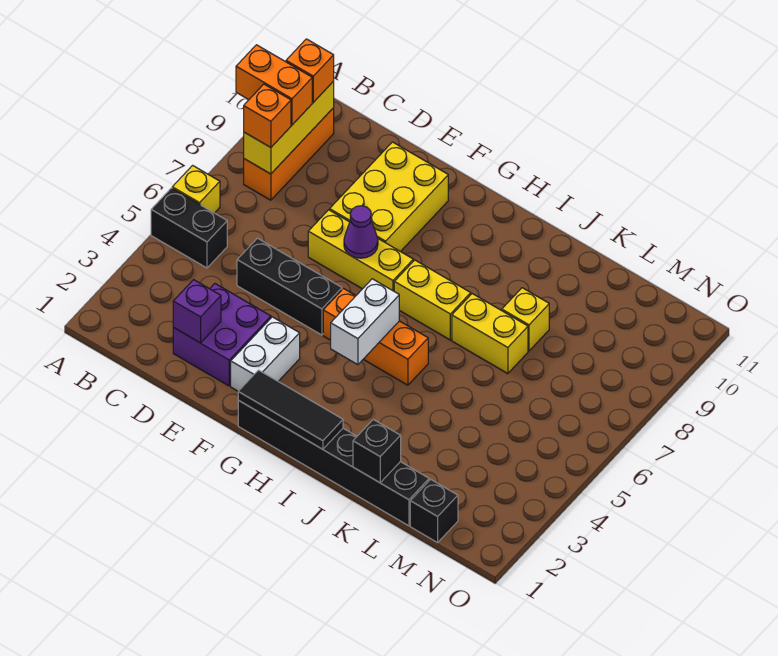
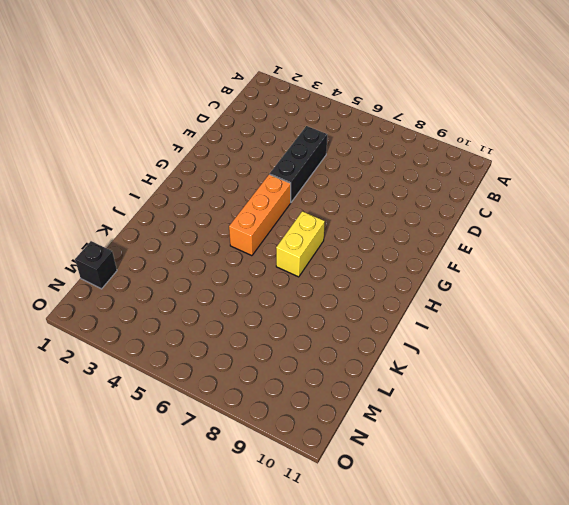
none -> black 1x2 brick [151,188,227,268]
none -> yellow 1x1 brick [172,165,220,213]
none -> orange 1x3 brick [244,108,334,200]

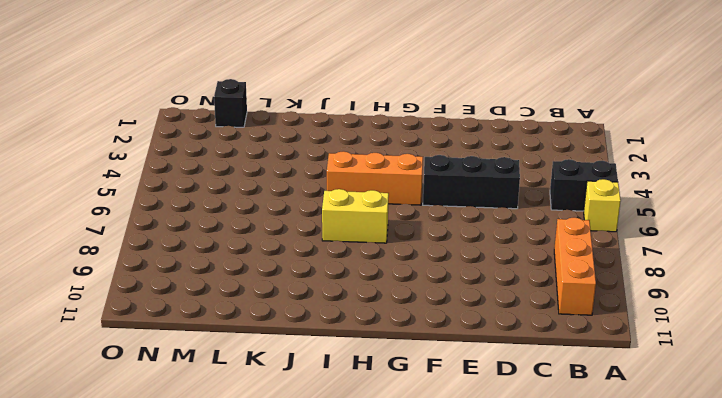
none -> purple 2x2 brick [173,284,271,386]
none -> yellow 1x3 brick [308,210,413,291]
none -> yellow 2x3 brick [330,142,448,252]

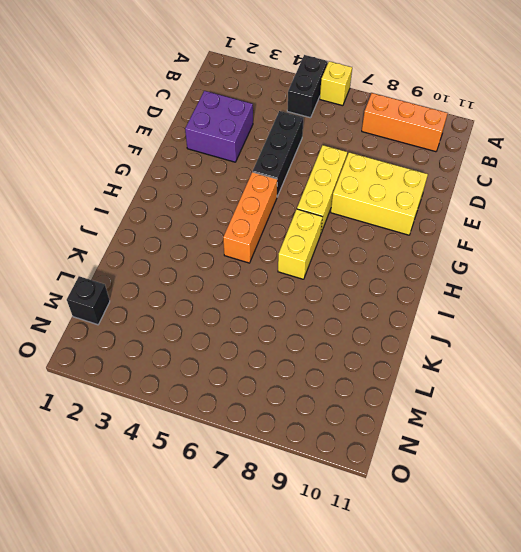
none -> white 1x2 brick [231,317,300,391]
none -> black 1x6 brick [238,400,429,526]
none -> yellow 1x2 brick [452,294,528,374]

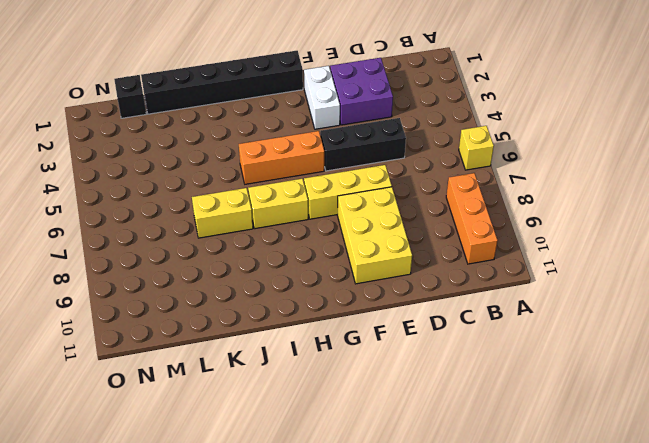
none -> black 1x2 brick [151,188,227,268]
none -> yellow 1x1 brick [502,288,549,351]
none -> yellow 1x3 brick [244,81,334,174]

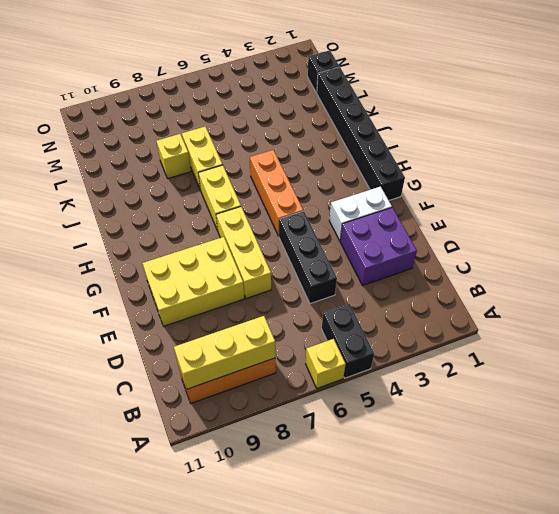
none -> purple 1x1 brick [173,280,221,343]
none -> purple 1x1 cone [344,206,378,258]
none -> black 1x3 tile [238,370,343,449]

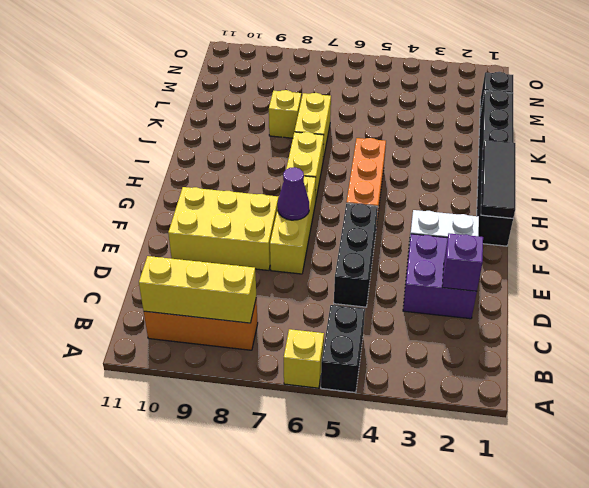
none -> white 1x2 brick [331,279,399,365]
none -> black 1x1 brick [353,419,401,483]
none -> orange 1x2 brick [236,45,312,125]

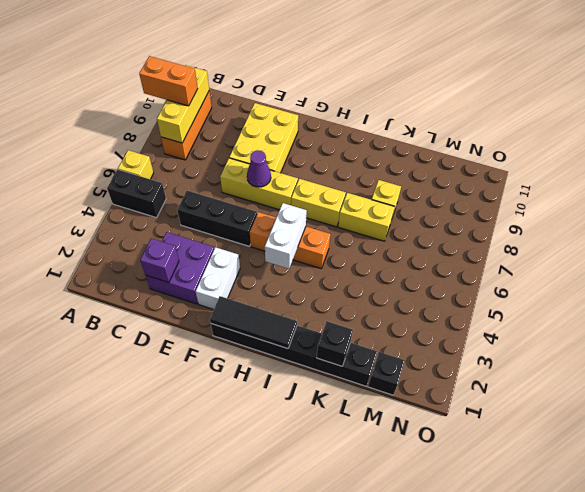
none -> orange 1x1 brick [244,84,291,148]
none -> orange 1x1 brick [286,39,334,102]

